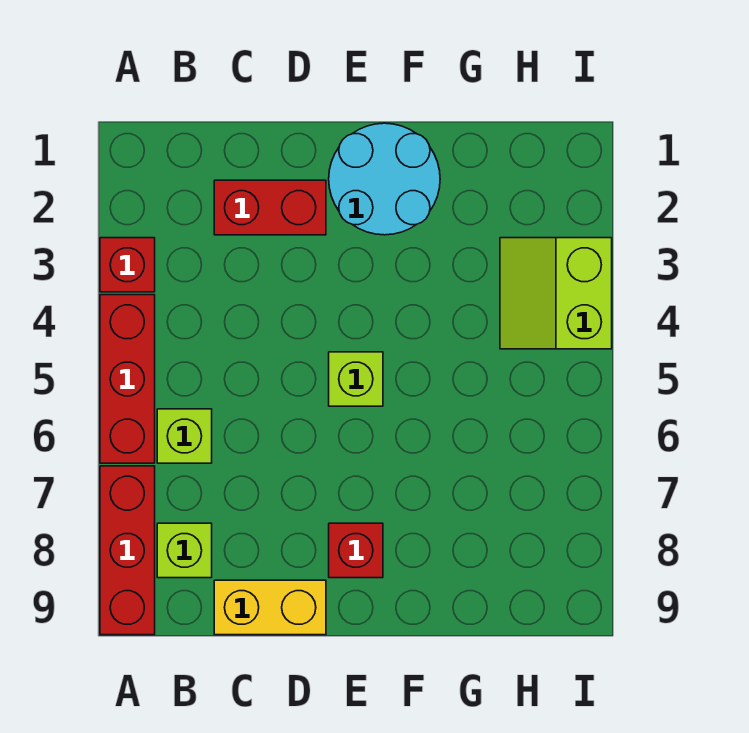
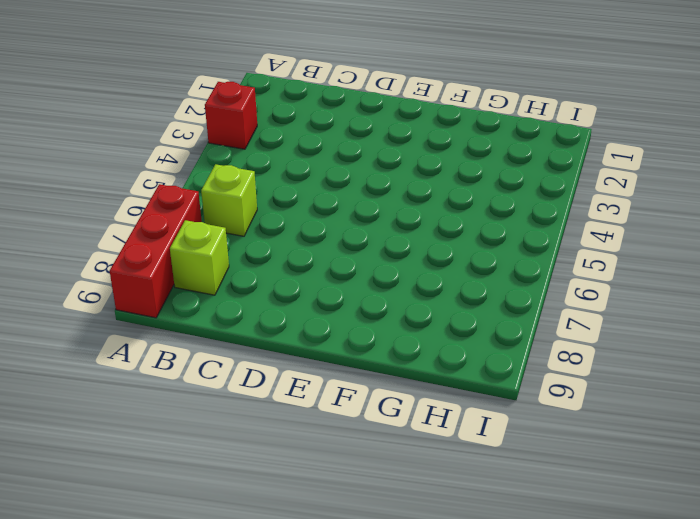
none -> red 1x3 brick [100,295,155,463]
none -> red 1x2 brick [214,180,326,235]

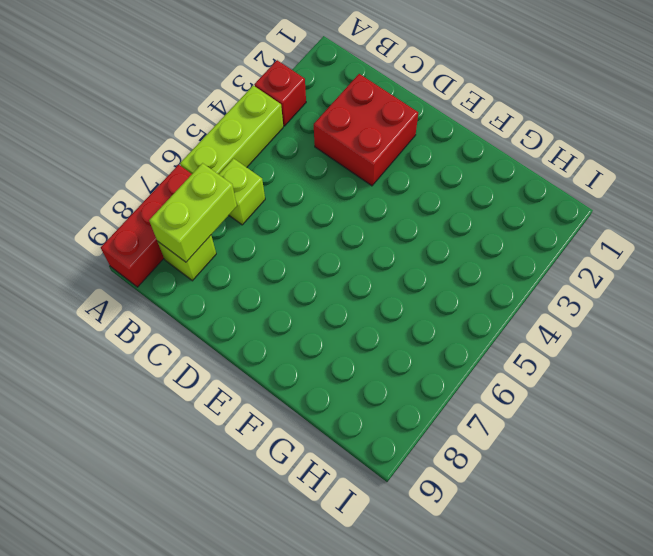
lime 1x3 brick [180,86,283,174] -> red 1x3 brick [100,295,155,463]
lime 1x2 brick [149,163,237,262] -> none
red 2x2 brick [314,74,418,186] -> red 1x2 brick [214,180,326,235]
none -> yellow 1x2 brick [214,580,326,635]
none -> cyan 2x2 round brick [329,123,440,235]

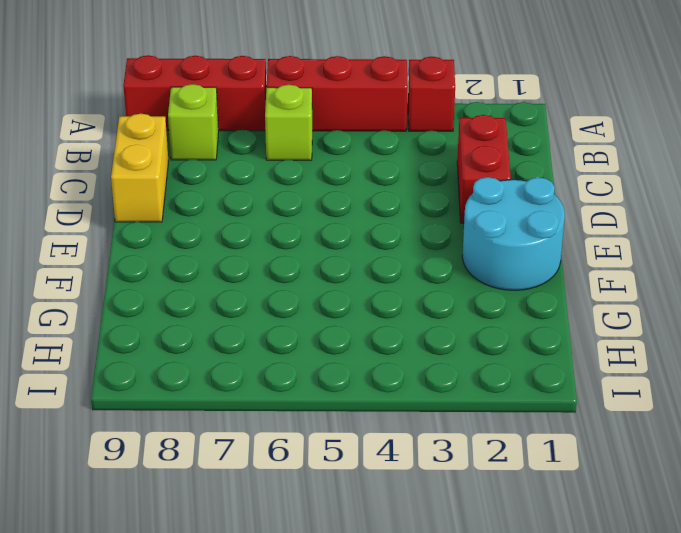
none -> lime 1x1 brick [329,352,383,406]
none -> red 1x1 brick [329,523,383,578]

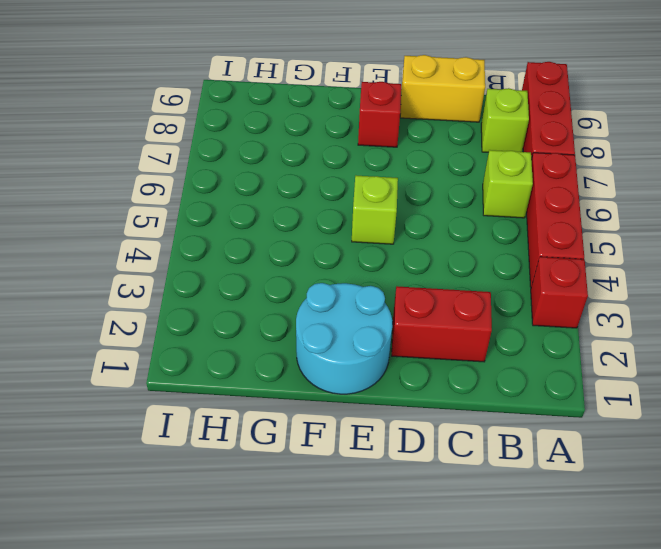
none -> lime 2x2 slope [500,238,612,349]

